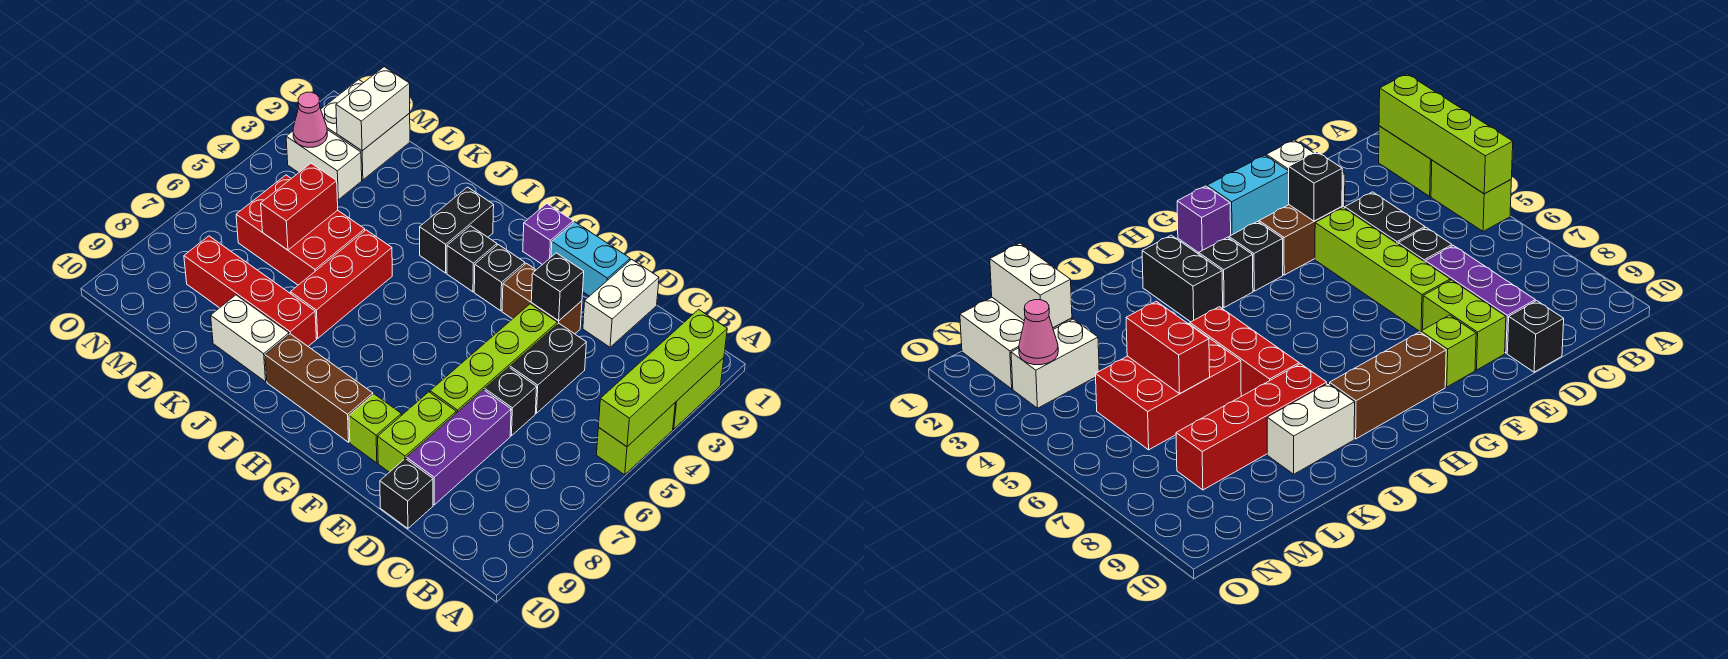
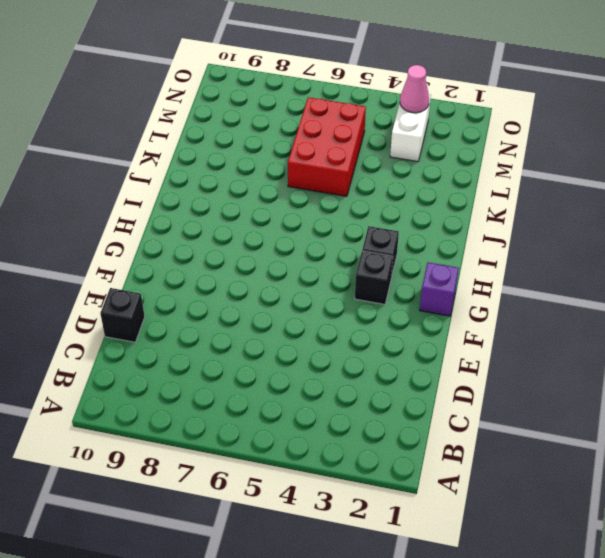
none -> lime 1x2 brick [673,358,724,429]
none -> lime 1x2 brick [597,403,675,475]
none -> white 1x2 brick [583,259,659,347]

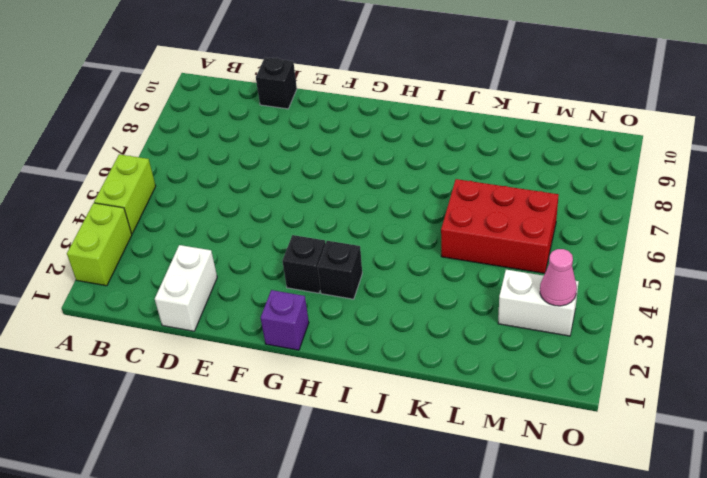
none -> black 1x2 brick [510,324,586,413]
none -> black 1x1 brick [485,368,537,436]
none -> purple 1x3 brick [407,390,511,505]

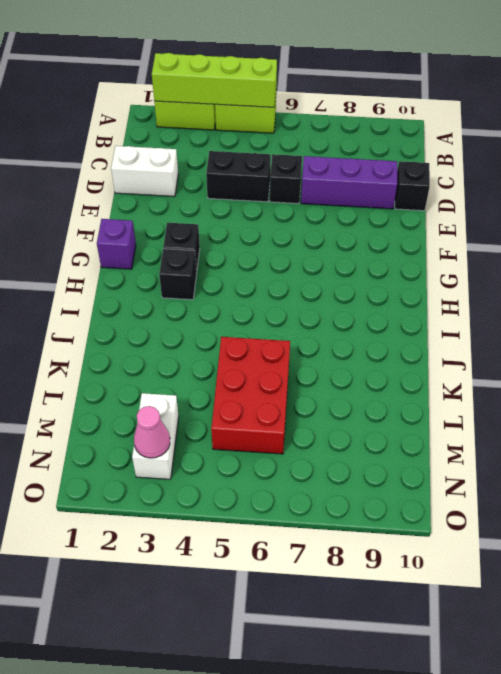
none -> cyan 1x2 brick [551,222,630,296]
none -> brown 1x2 brick [502,263,582,334]
none -> lime 1x4 brick [430,304,557,413]

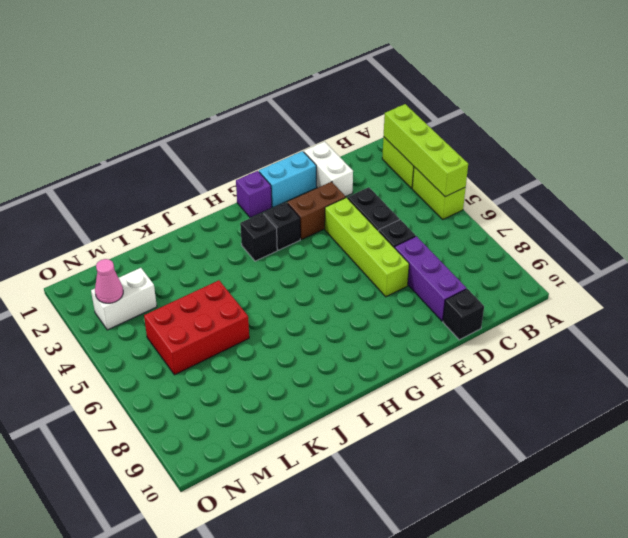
none -> lime 1x2 brick [378,392,456,472]
none -> lime 1x1 brick [349,394,401,463]
none -> brown 1x3 brick [265,334,373,442]

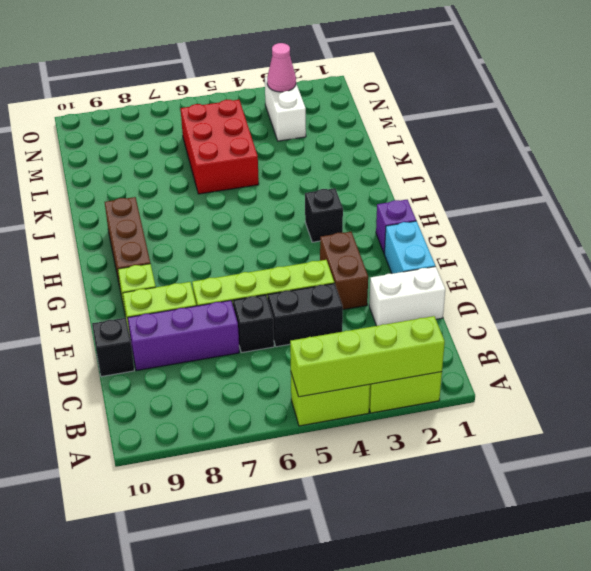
none -> black 1x1 brick [474,245,525,311]
none -> black 1x2 brick [420,187,494,273]
none -> red 1x3 brick [290,230,392,338]

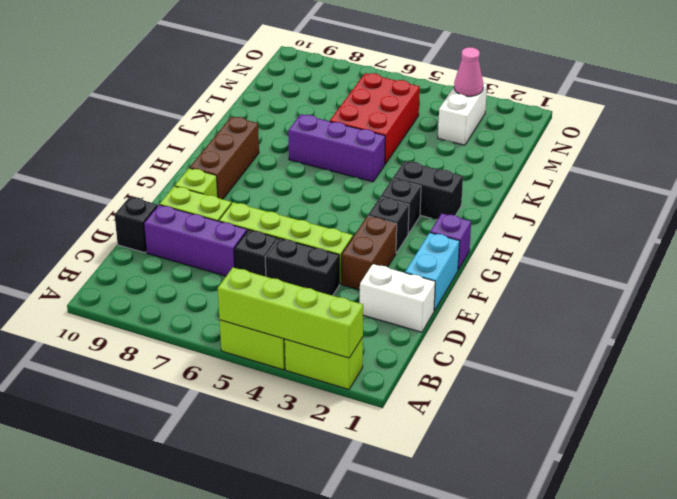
purple 1x3 brick [288,114,385,182] -> red 1x3 brick [290,230,392,338]
none -> red 1x4 brick [184,236,317,346]
none -> white 1x2 brick [211,295,289,382]
none -> white 2x2 brick [321,80,410,180]

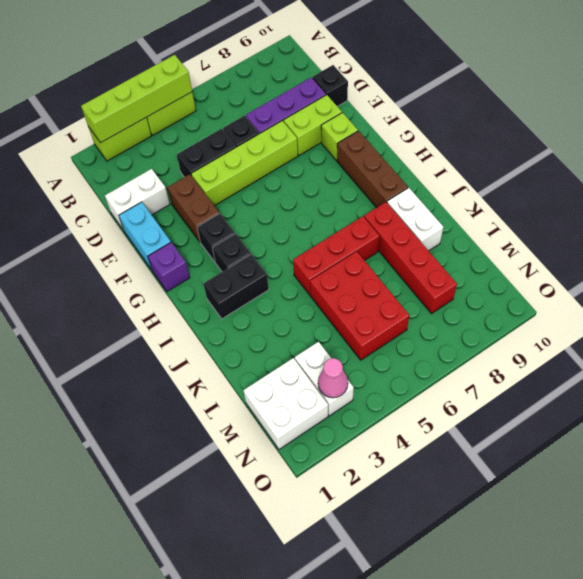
none -> black 1x1 brick [531,253,584,321]
none -> red 1x2 brick [261,163,338,250]
none -> white 1x2 brick [336,67,410,151]

